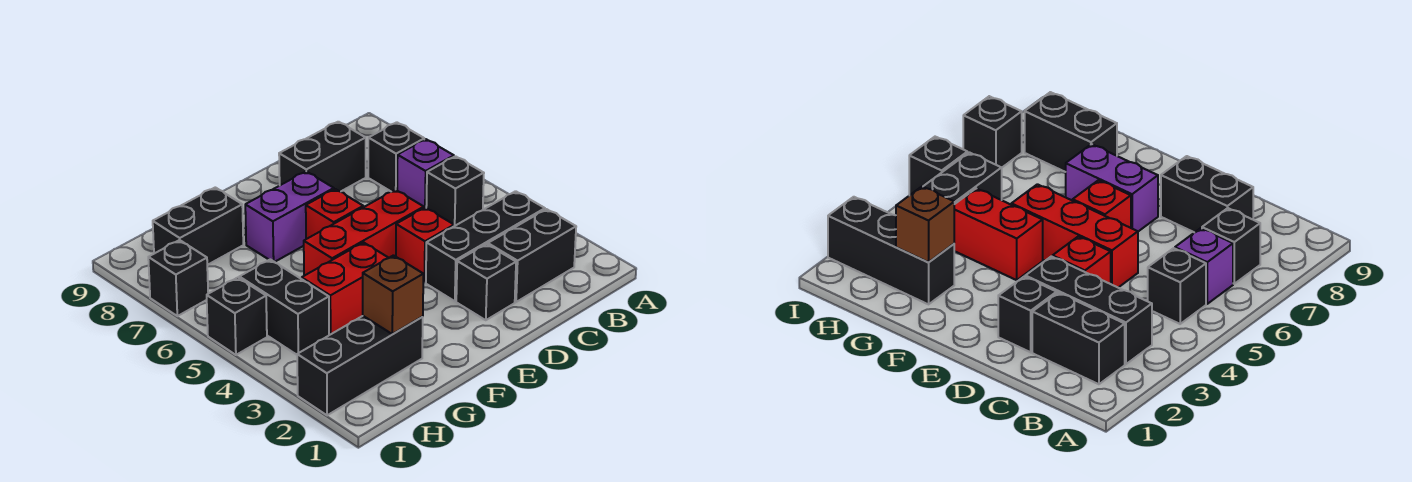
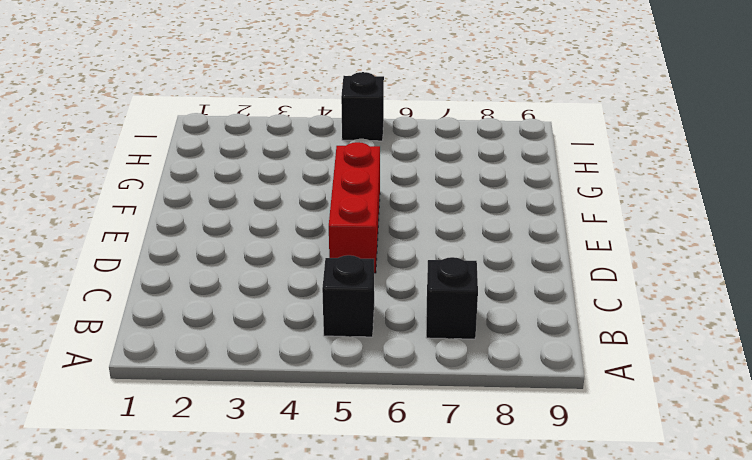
none -> black 1x2 brick [488,209,576,302]
none -> black 1x3 brick [426,191,545,301]
none -> purple 1x1 brick [397,139,454,208]

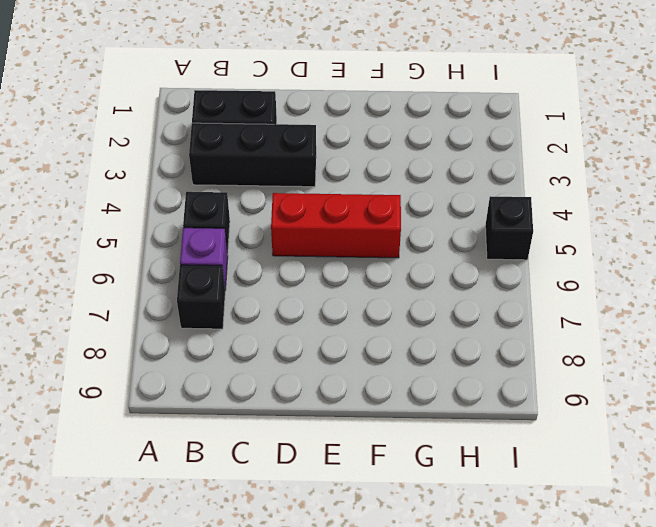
none -> black 1x2 brick [279,122,366,192]
none -> black 1x1 brick [456,244,516,320]
none -> red 1x1 brick [396,208,454,282]

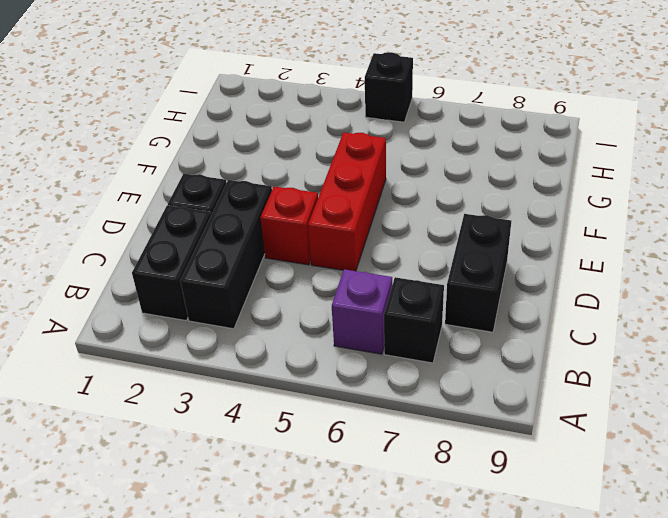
none -> black 1x1 brick [426,156,484,226]
none -> red 1x1 brick [306,189,363,239]
none -> purple 1x2 brick [245,171,334,262]

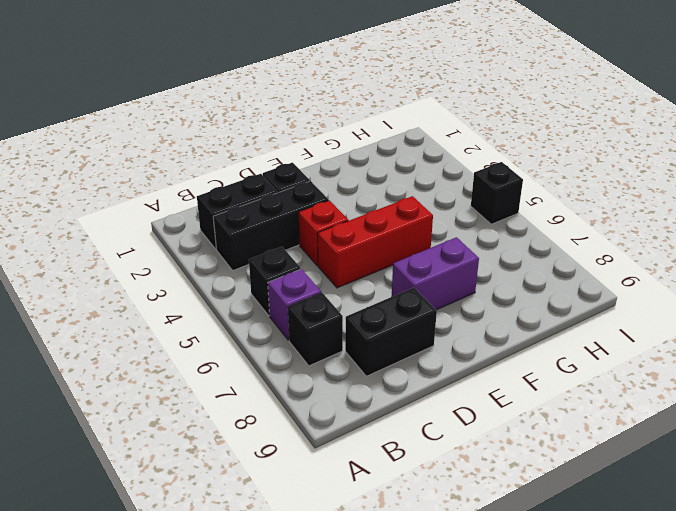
none -> red 1x1 brick [306,189,363,239]
none -> red 1x2 brick [302,242,388,335]
none -> black 1x3 brick [297,316,423,415]

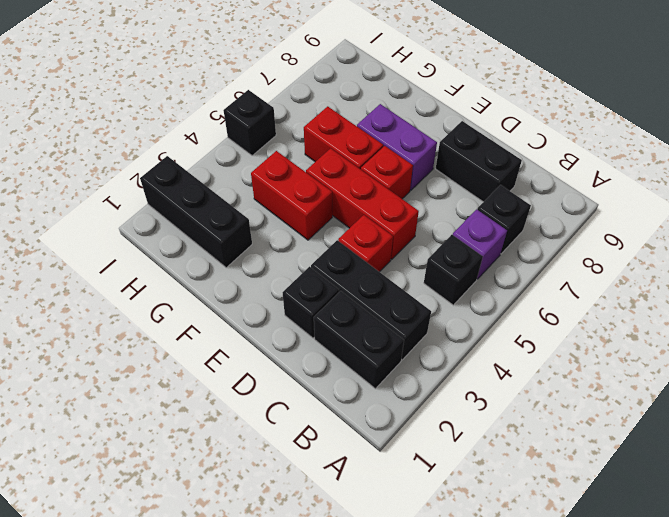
red 1x2 brick [304,106,383,169] -> none
none -> black 1x2 brick [153,187,243,265]
none -> black 1x2 brick [239,259,329,355]
none -> black 1x1 brick [148,240,208,316]

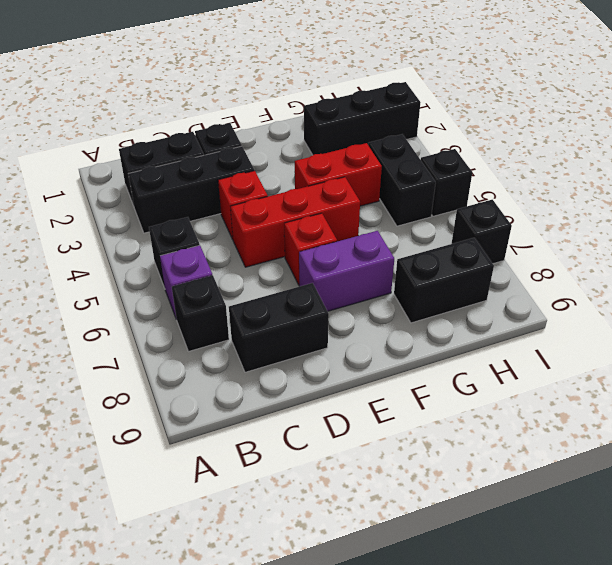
none -> brown 1x1 brick [363,255,423,334]

